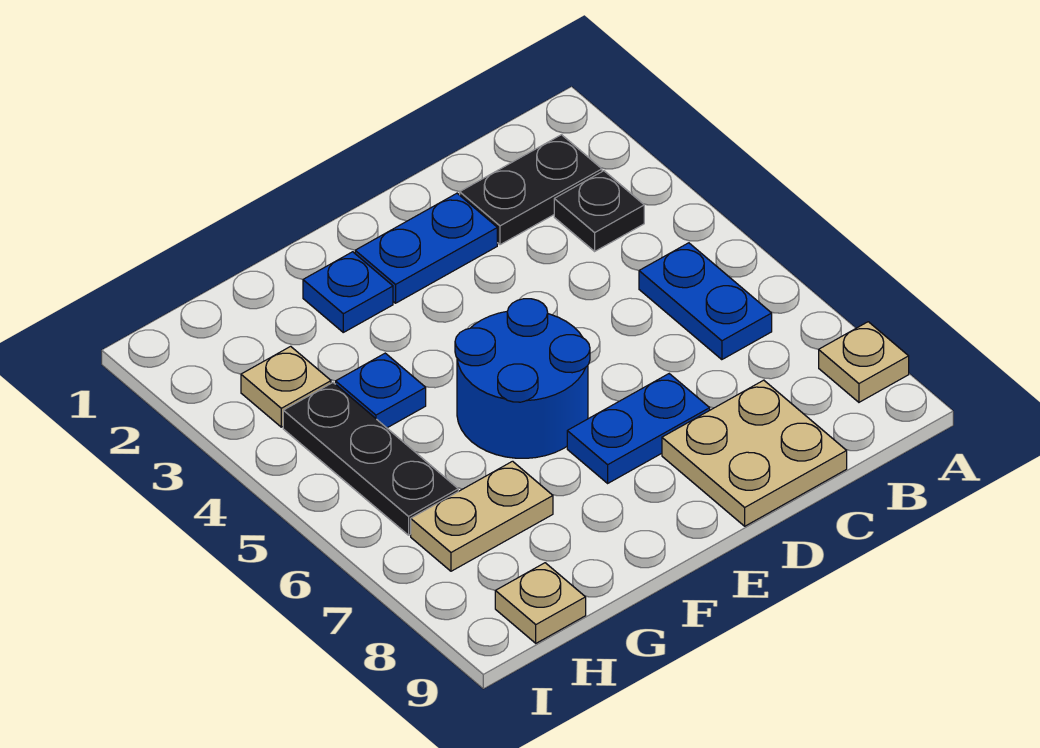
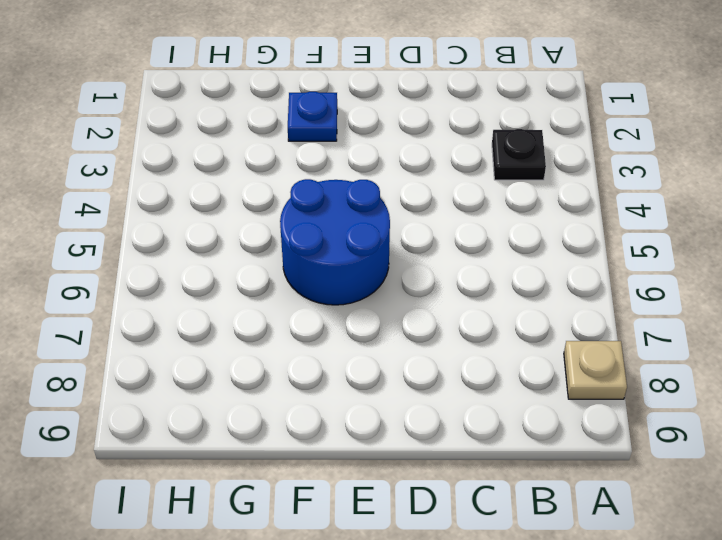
none -> black 1x2 plate [460,135,602,245]
none -> blue 1x2 plate [639,243,772,360]
none -> tan 2x2 plate [662,380,847,526]

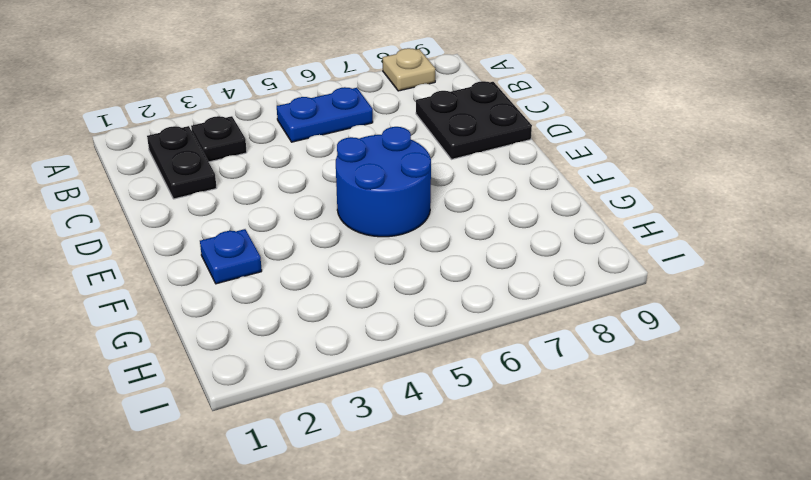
black 2x2 plate [416,81,532,159] -> tan 2x2 plate [662,380,847,526]
none -> blue 1x2 plate [355,193,497,303]
none -> blue 1x2 plate [567,374,710,483]
none -> blue 1x1 plate [336,353,426,428]

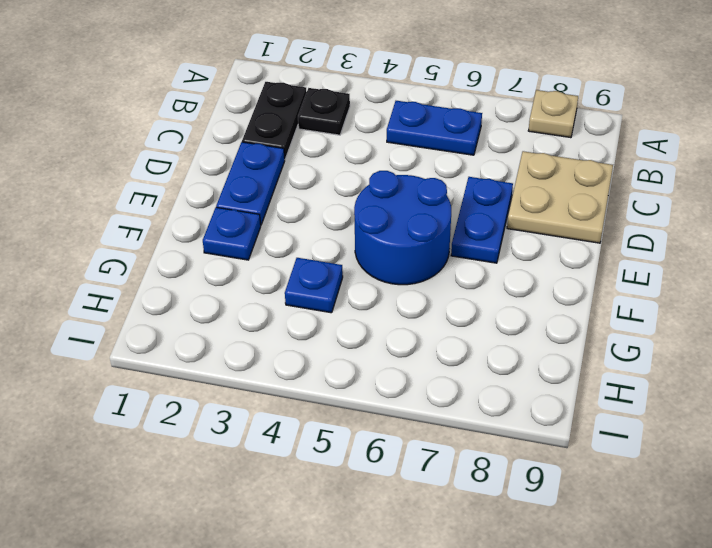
none -> tan 1x2 plate [411,461,553,571]
none -> tan 1x1 plate [241,346,331,427]
none -> black 1x3 plate [283,383,458,535]

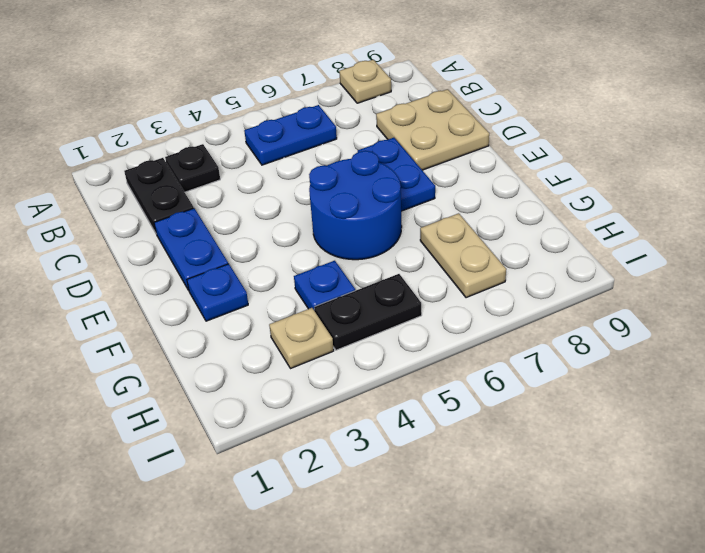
black 1x2 plate [314,274,422,350] -> black 1x3 plate [283,383,458,535]
none -> tan 1x1 plate [495,563,586,643]

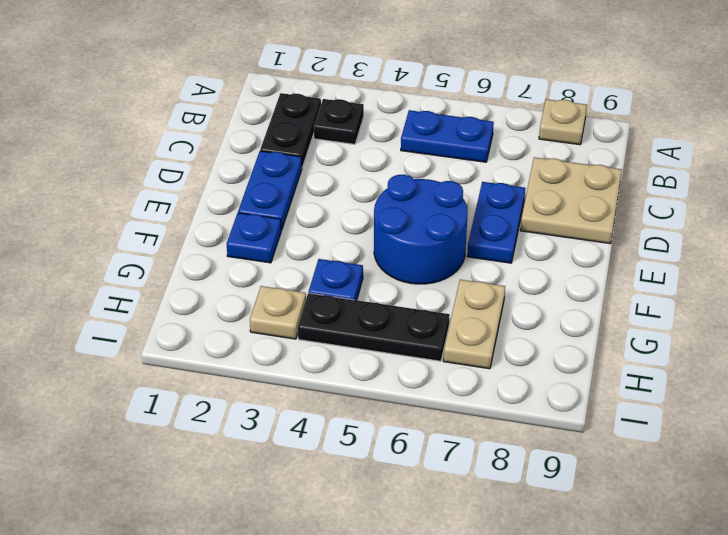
none -> tan 1x1 plate [495,563,586,643]

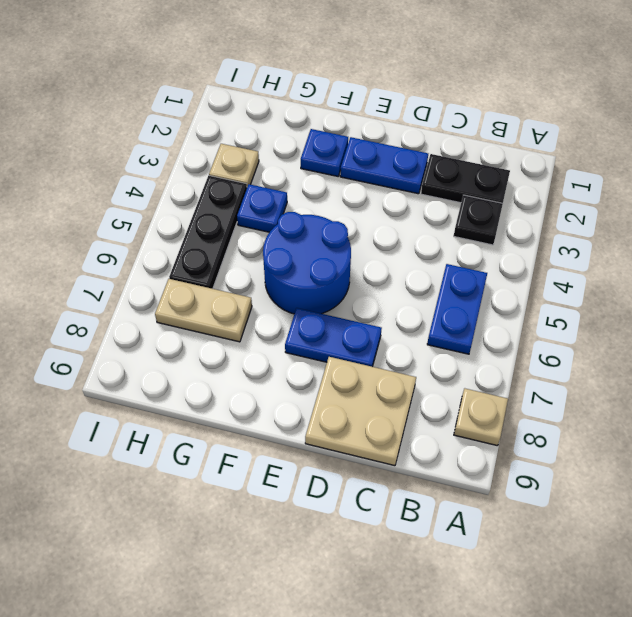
none -> tan 1x1 plate [495,563,586,643]

